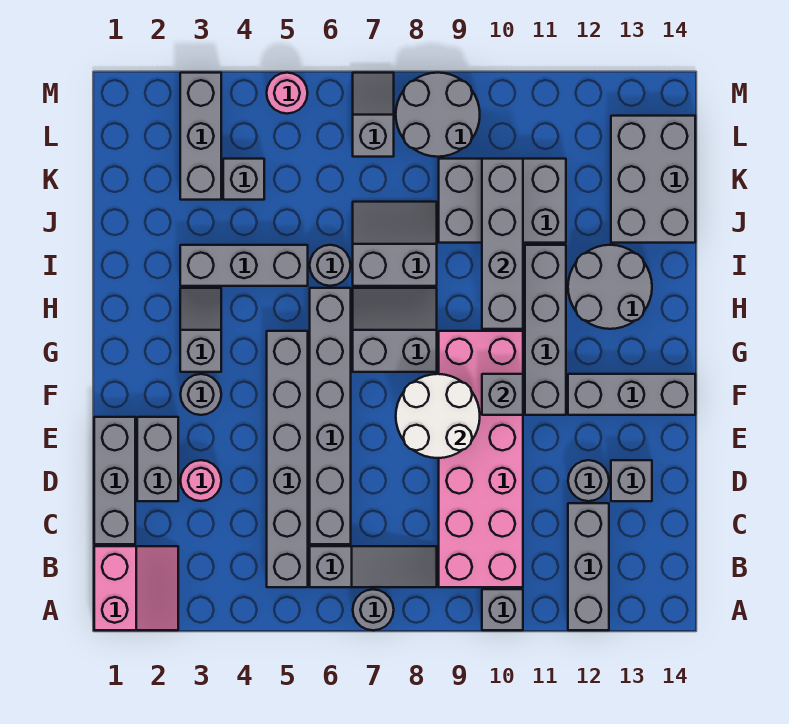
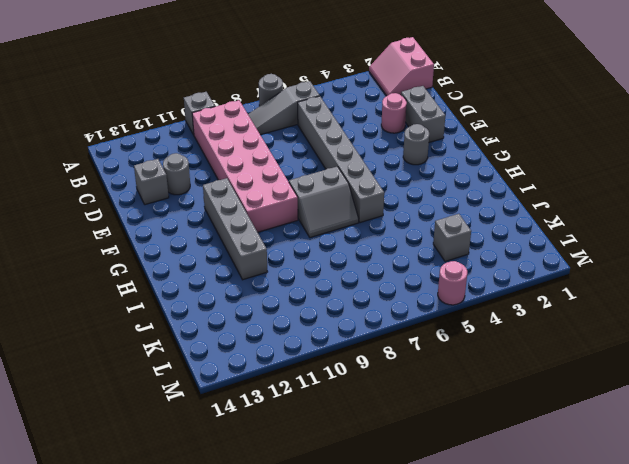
none -> grey 1x3 brick [568,503,609,630]
none -> grey 1x6 brick [267,331,308,587]
none -> grey 1x3 brick [94,417,135,544]
none -> grey 1x3 brick [568,374,695,415]

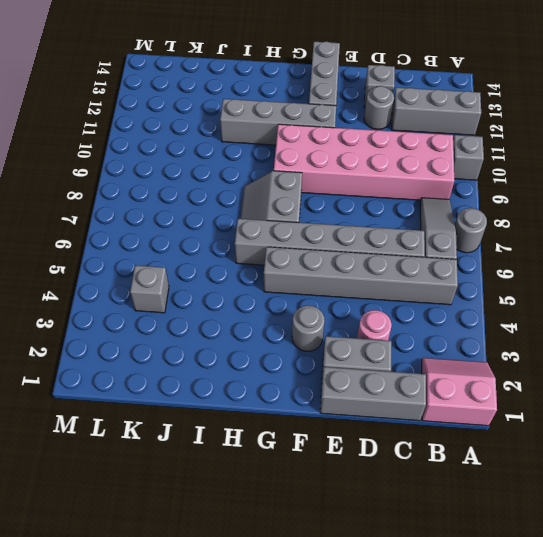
none -> grey 1x2 slope [180,288,221,372]
none -> grey 2x2 round brick [568,245,652,329]
none -> grey 1x3 brick [180,245,308,286]
none -> grey 1x1 round brick [310,245,351,286]

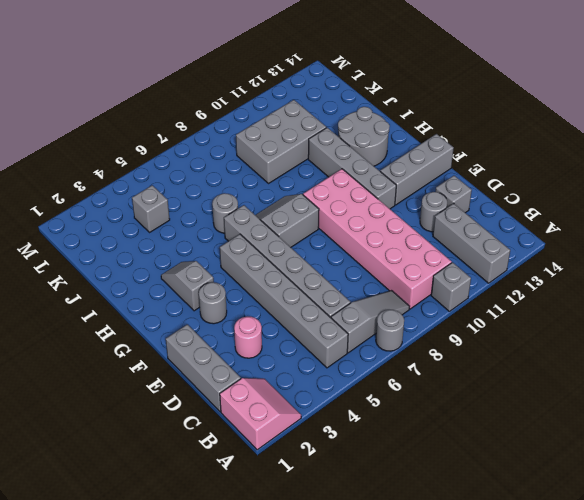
none -> grey 1x2 brick [137,417,178,501]
none -> grey 1x3 brick [180,245,308,286]
none -> grey 2x2 slope [353,202,437,286]
none -> grey 2x3 brick [611,116,695,243]

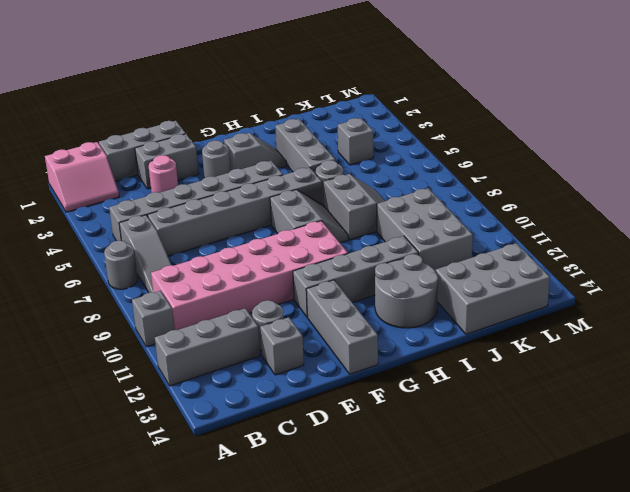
none -> grey 1x3 brick [180,73,221,200]
none -> grey 1x2 slope [353,73,394,157]
none -> grey 2x2 round brick [396,73,480,157]
none -> pink 1x1 round brick [267,73,308,114]

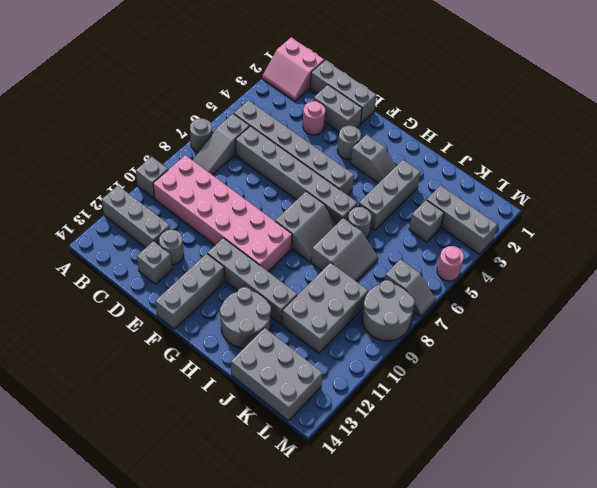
none -> white 2x2 round brick [396,374,480,458]
none -> grey 1x1 brick [482,374,523,415]
none -> grey 1x4 brick [482,159,523,329]

